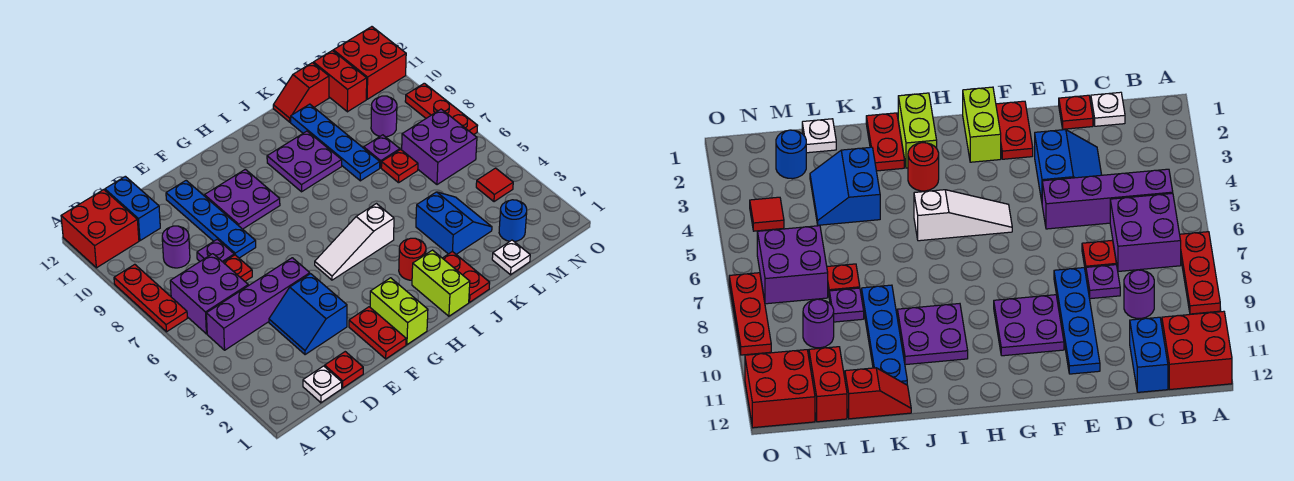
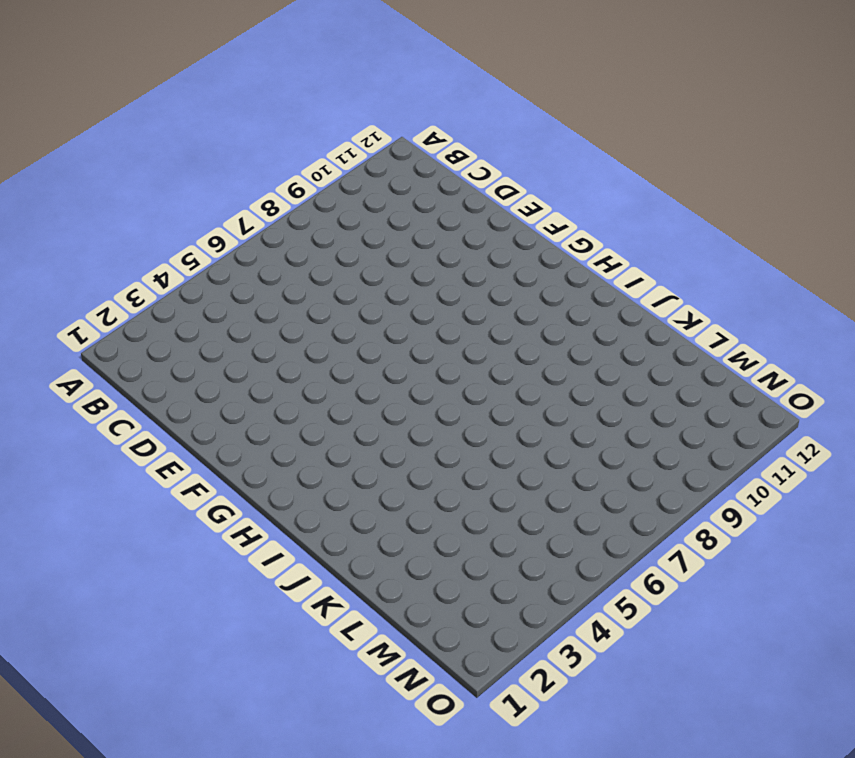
none -> red 1x3 plate [114,264,187,332]
none -> red 2x2 brick [61,190,139,268]
none -> purple 1x4 brick [206,258,310,350]
none -> purple 2x2 brick [170,254,248,334]

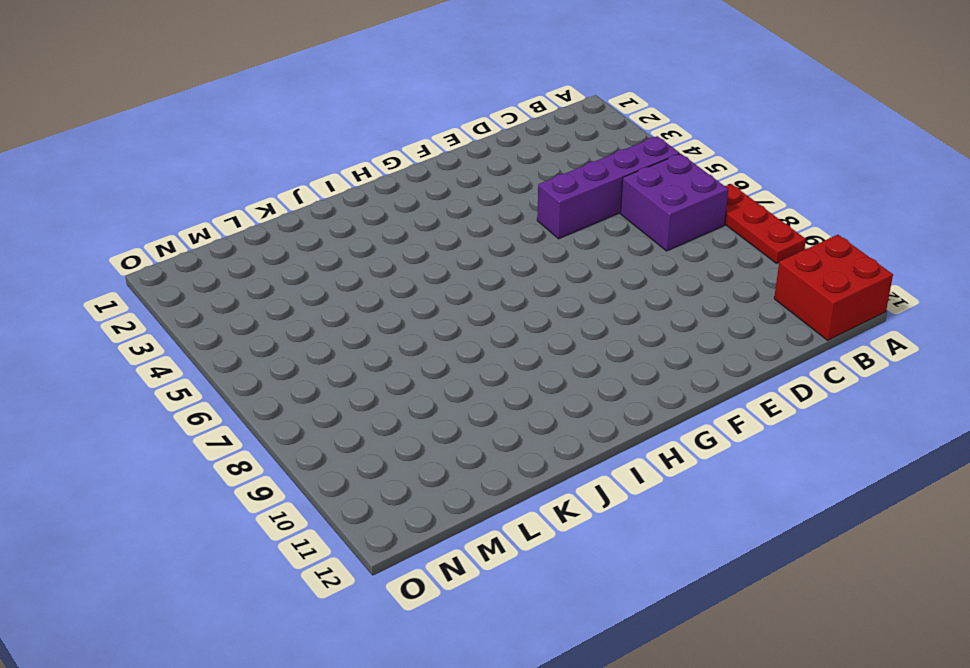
none -> white 1x1 plate [303,366,342,403]
none -> purple 1x1 round brick [162,226,190,268]
none -> blue 1x2 brick [105,176,160,241]
none -> red 1x1 plate [325,352,363,388]

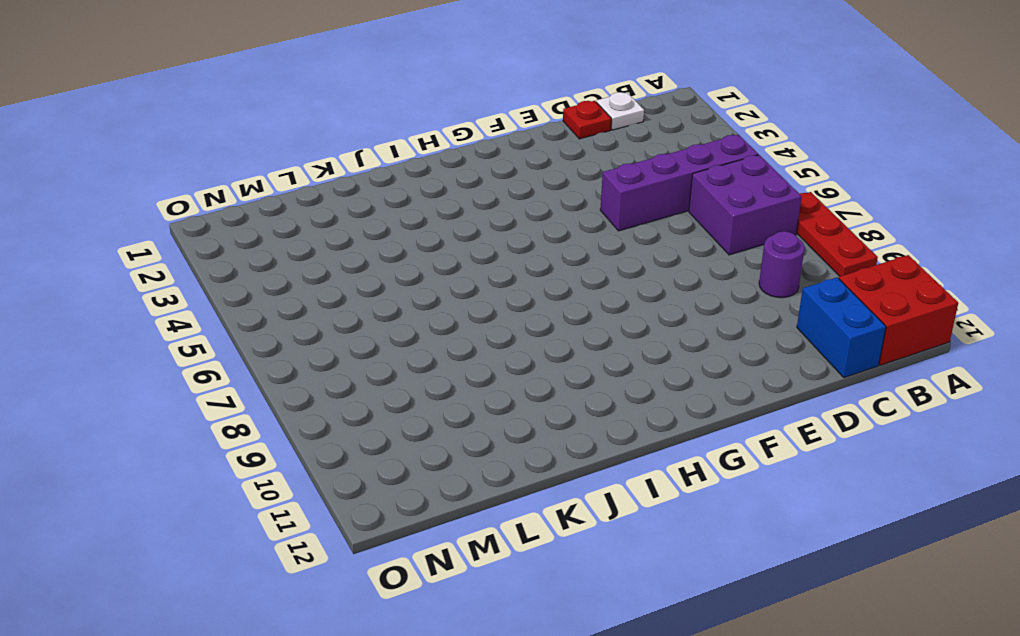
none -> blue 2x2 slope [269,274,347,355]
none -> red 1x1 plate [223,255,252,281]
none -> purple 1x1 plate [197,239,234,262]
none -> blue 1x4 plate [166,181,256,258]

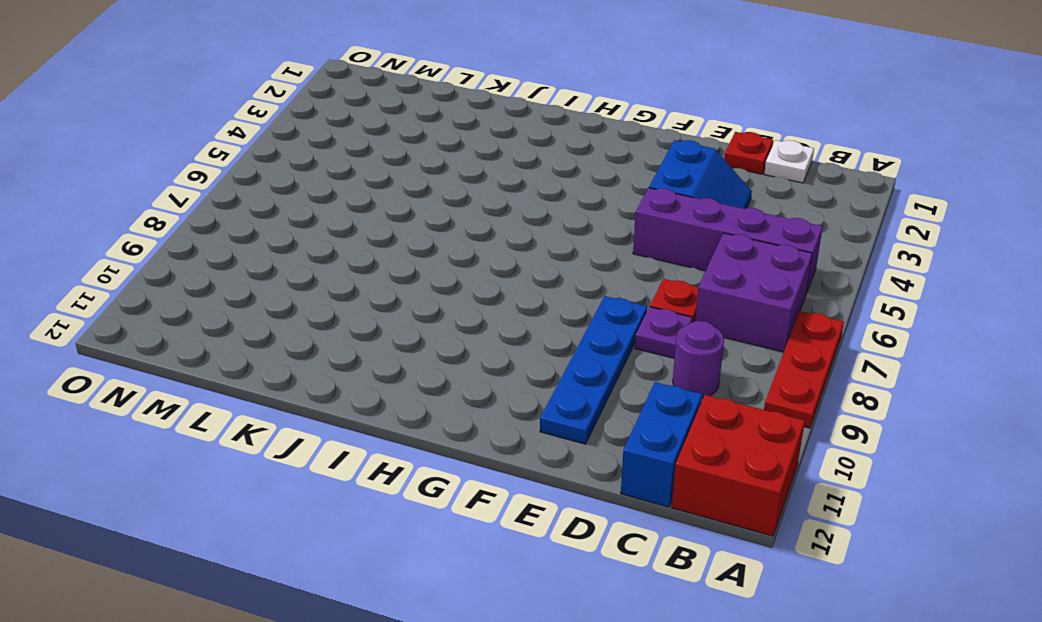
none -> red 1x2 plate [349,307,406,359]
none -> purple 2x2 plate [205,169,280,229]
none -> lime 1x2 brick [370,278,428,345]
none -> white 1x3 slope [315,204,394,280]

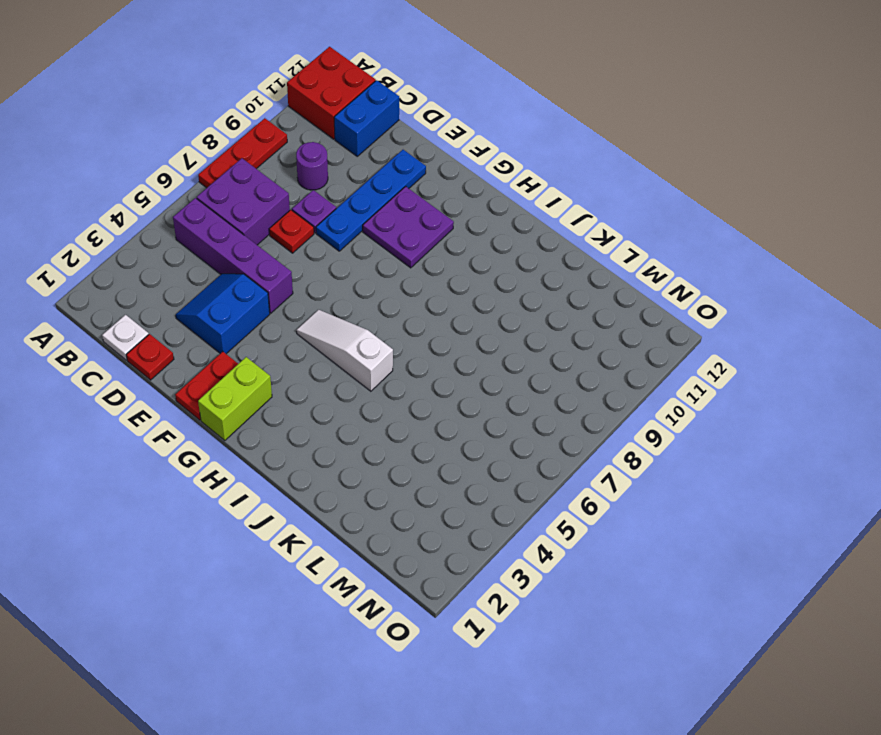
none -> lime 1x2 brick [412,250,470,316]
none -> red 1x1 round brick [399,238,426,280]
none -> purple 2x2 plate [267,131,342,192]
none -> red 1x2 plate [443,251,490,302]

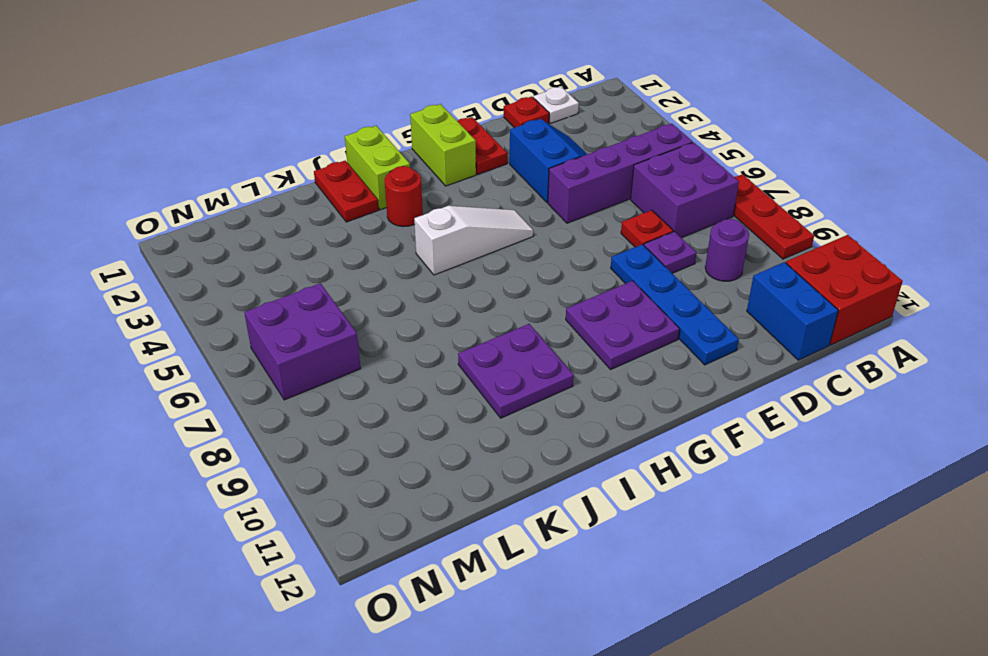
none -> blue 2x2 slope [416,192,492,254]
none -> blue 1x4 plate [291,104,380,181]
none -> red 1x2 slope [273,63,329,122]
none -> white 1x1 plate [492,240,530,275]

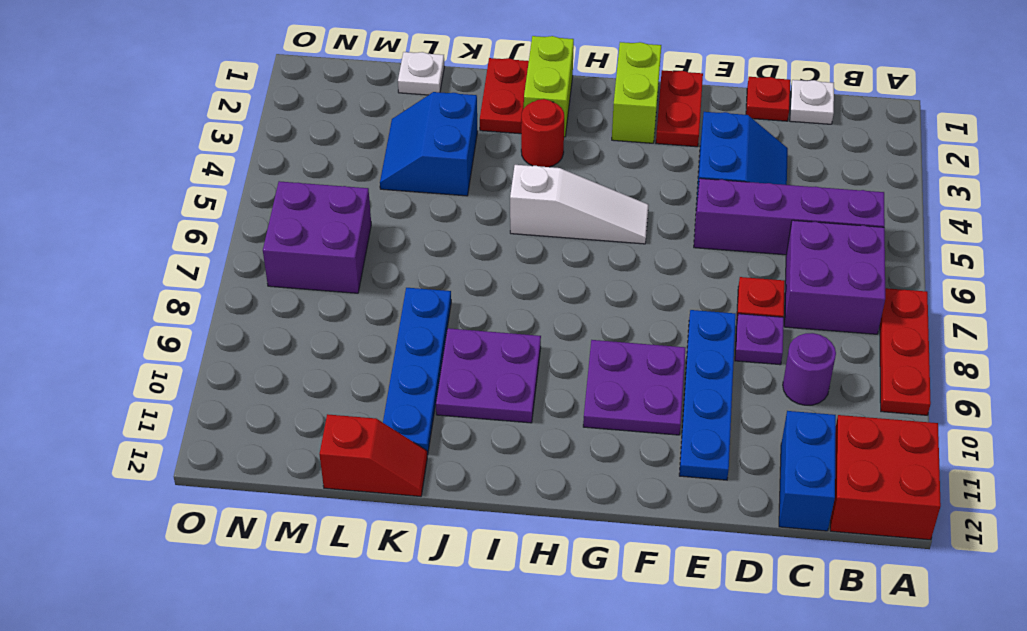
none -> red 1x1 plate [381,150,418,183]
none -> purple 1x1 plate [364,135,400,168]
none -> blue 1x1 round brick [499,200,527,242]
none -> purple 1x1 round brick [371,96,397,137]

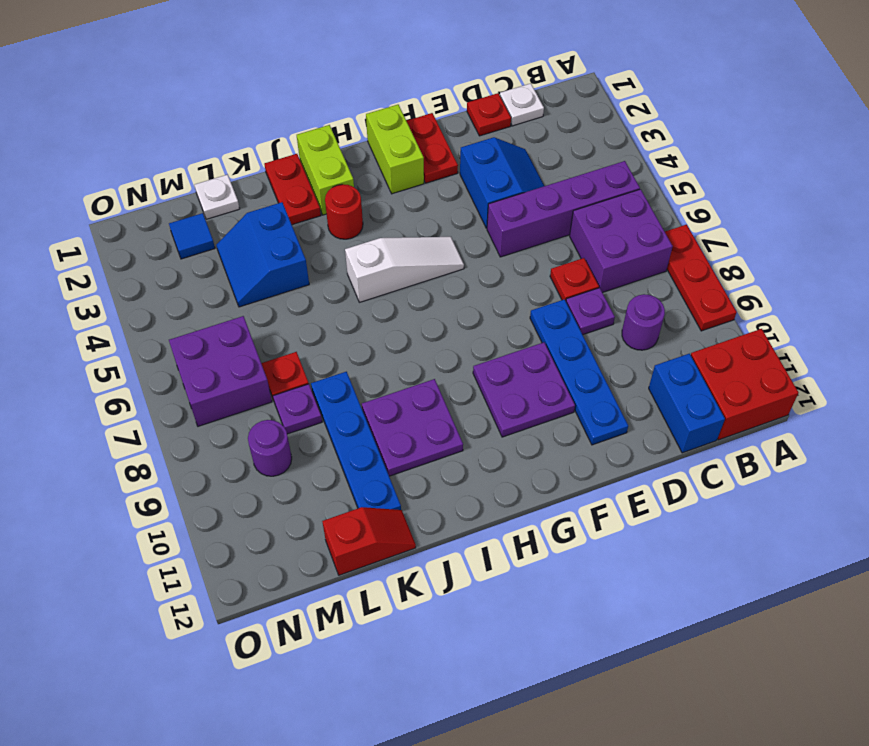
blue 1x1 tile [169,213,215,259] -> blue 1x1 round brick [499,200,527,242]
none -> red 1x2 brick [313,51,367,112]
none -> red 1x1 tile [476,168,513,202]
none -> red 2x2 brick [333,27,406,99]
none -> red 1x3 plate [405,83,477,135]

